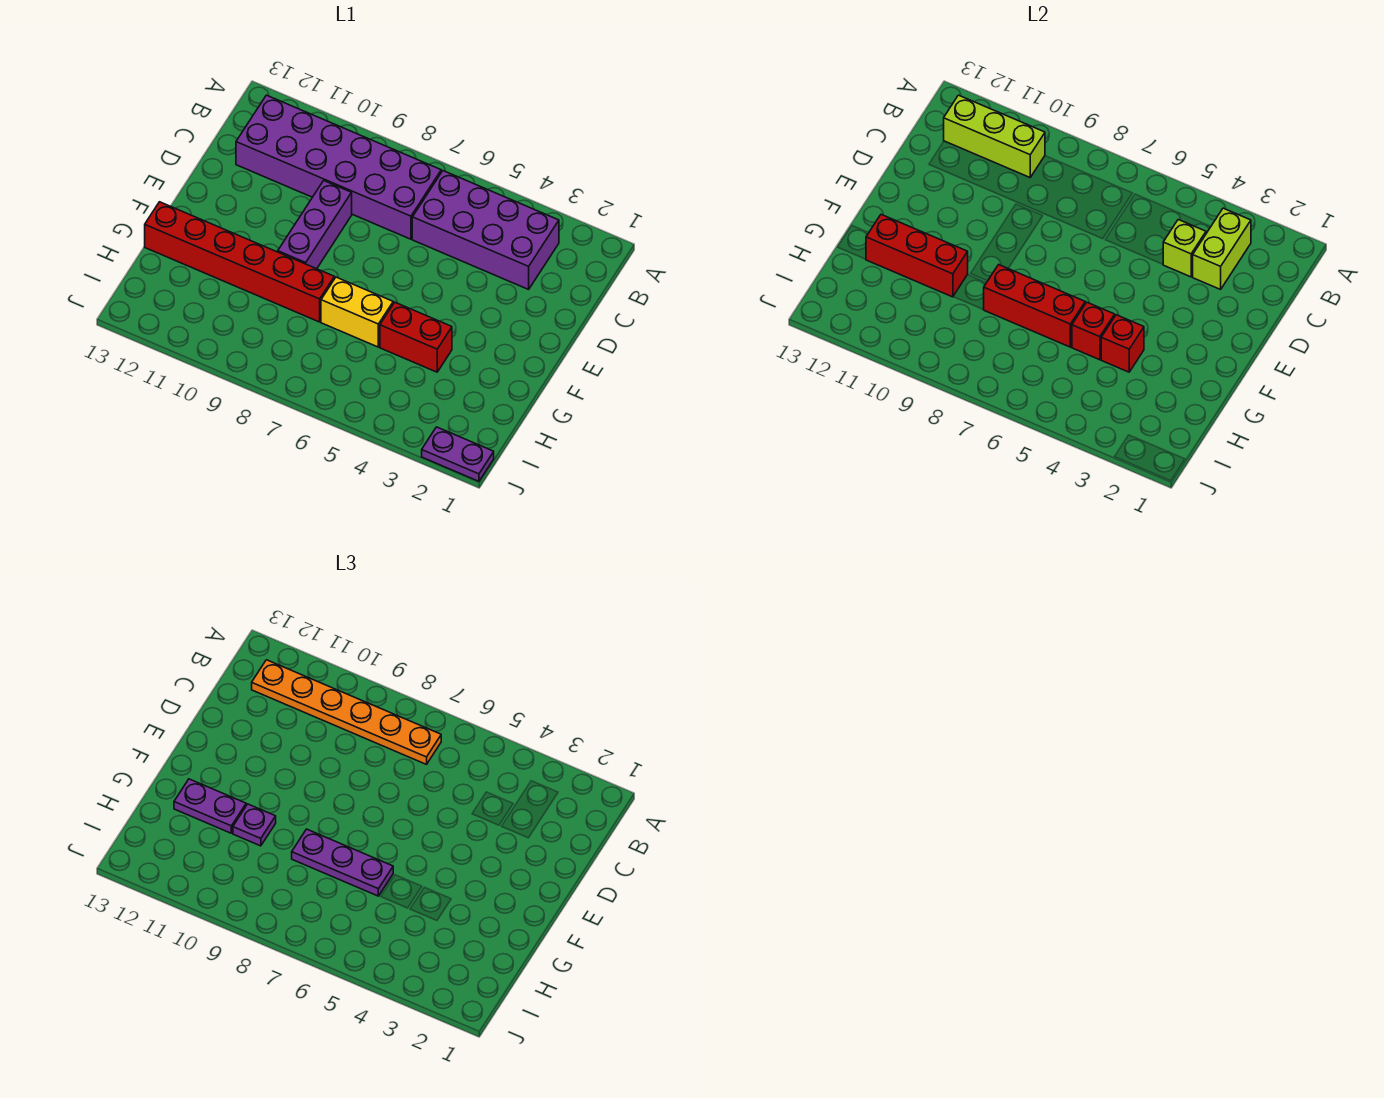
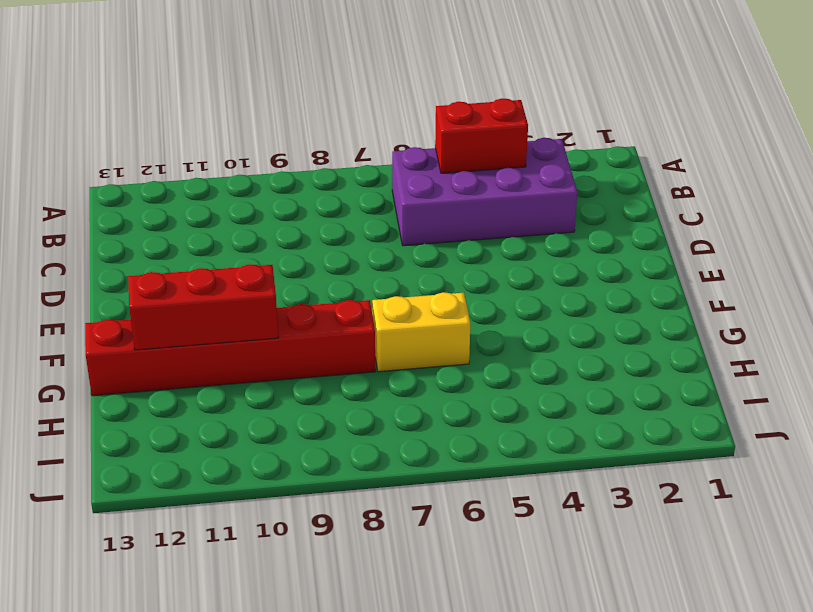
red 1x2 brick [435,98,528,173] -> red 1x2 brick moved to [380,302,452,372]
none -> purple 2x6 brick [236,95,441,239]
none -> purple 1x3 brick [278,181,352,269]
none -> purple 1x2 plate [422,427,494,481]

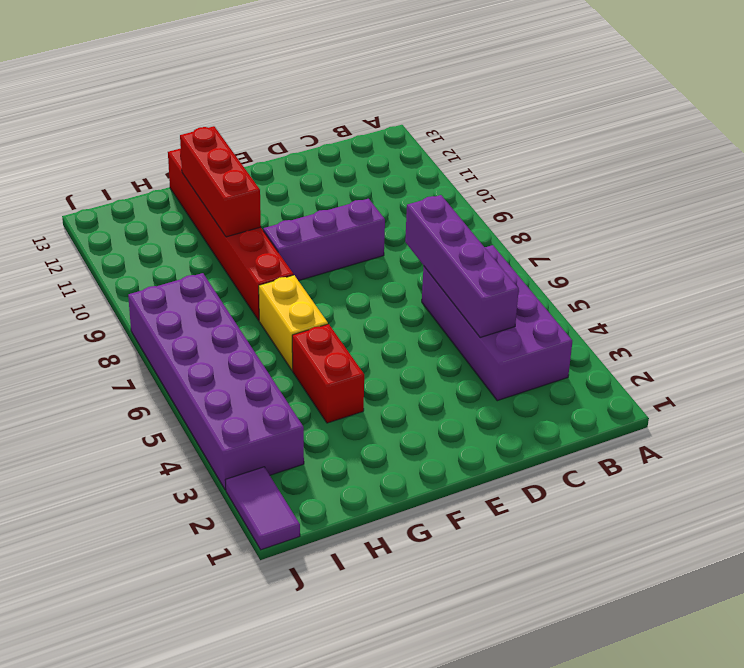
purple 1x4 brick [405,195,519,338] -> lime 1x1 brick [1163,220,1206,277]
purple 2x6 brick [128,273,304,490] -> purple 2x6 brick moved to [236,95,441,239]
purple 1x2 tile [225,467,300,550] -> purple 1x2 plate [422,427,494,481]
none -> lime 1x2 brick [1193,208,1251,289]
none -> lime 1x3 brick [944,95,1045,177]
none -> red 1x1 brick [1101,315,1144,372]

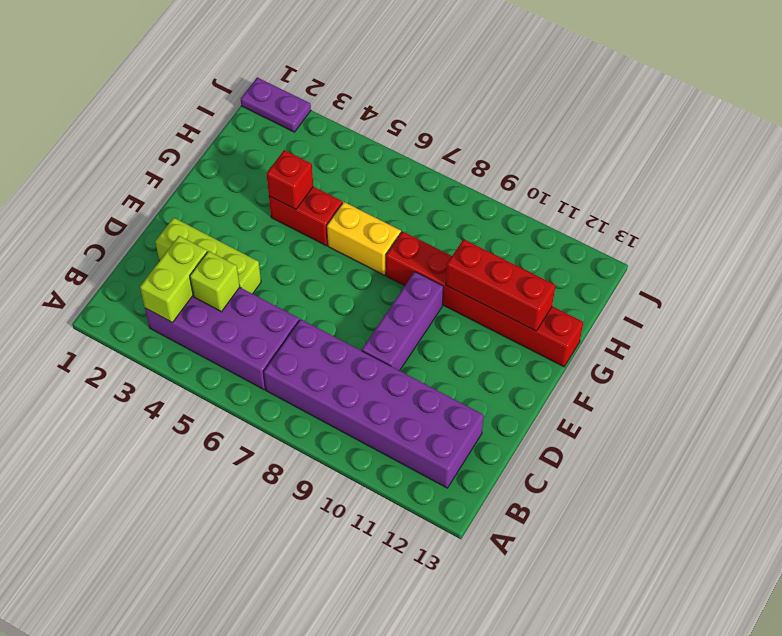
lime 1x3 brick [155,218,261,294] -> lime 1x3 brick moved to [944,95,1045,177]
none -> red 1x1 brick [1072,302,1115,360]
none -> red 1x3 brick [984,265,1085,347]
none -> orange 1x6 plate [252,660,441,764]

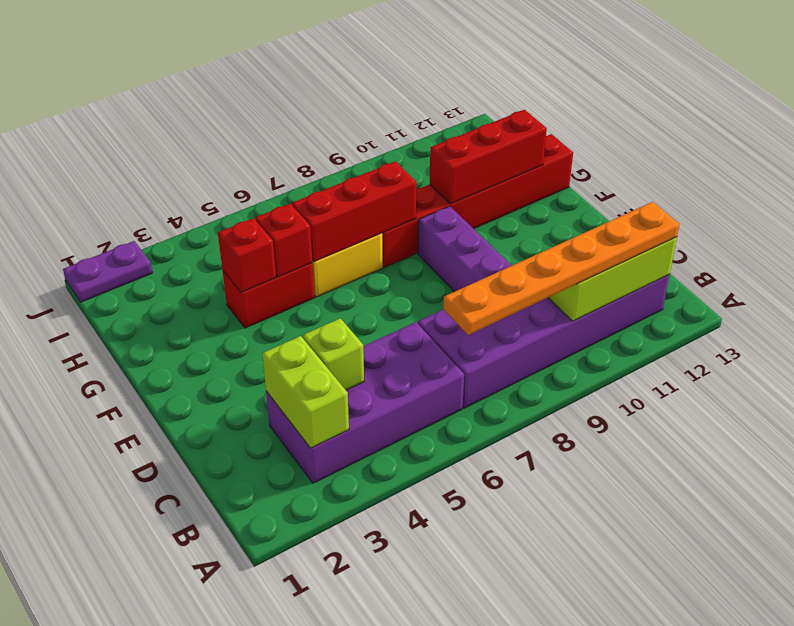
none -> purple 1x3 plate [292,829,393,896]
none -> purple 1x1 plate [233,804,276,846]
none -> purple 1x2 plate [174,779,246,833]

